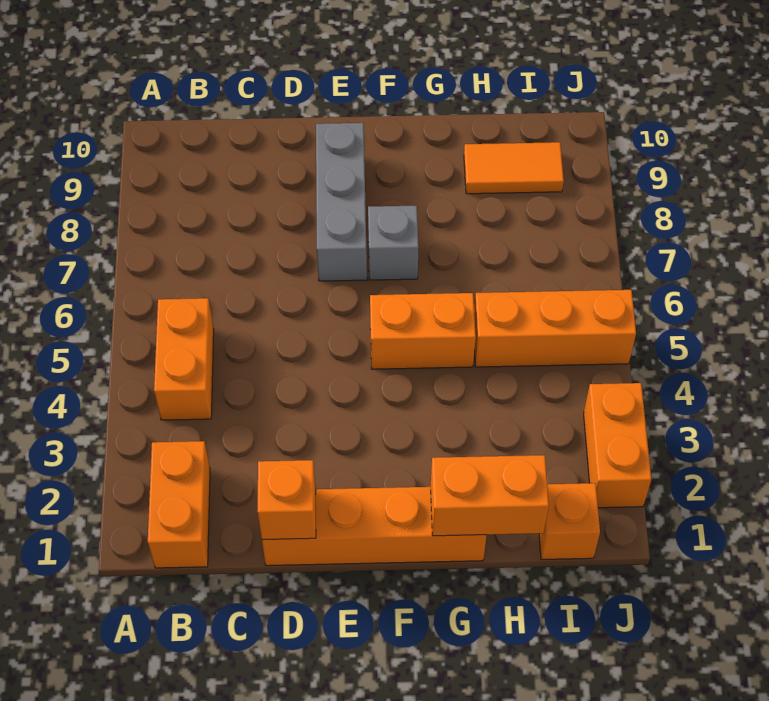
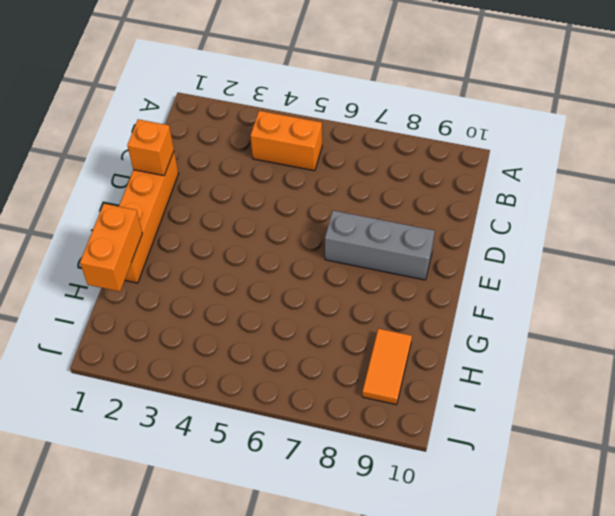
none -> orange 1x2 brick [148,441,210,568]
none -> orange 1x2 brick [370,293,476,369]
none -> grey 1x1 brick [368,206,419,280]

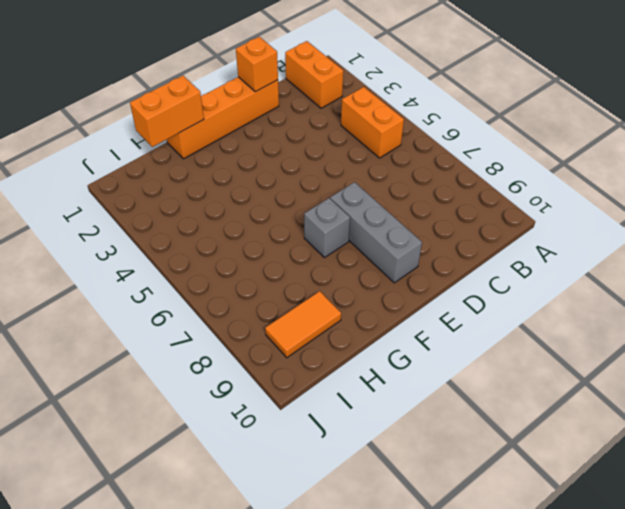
none -> orange 1x2 brick [370,293,476,369]
none -> orange 1x3 brick [474,290,636,367]
none -> orange 1x1 brick [539,483,600,560]

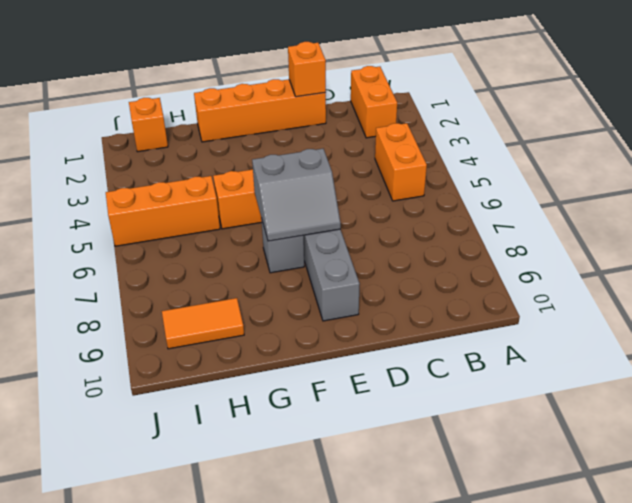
grey 2x2 slope [252,149,341,241] -> none
none -> orange 1x2 brick [584,383,651,508]
none -> orange 1x2 brick [431,455,549,536]

